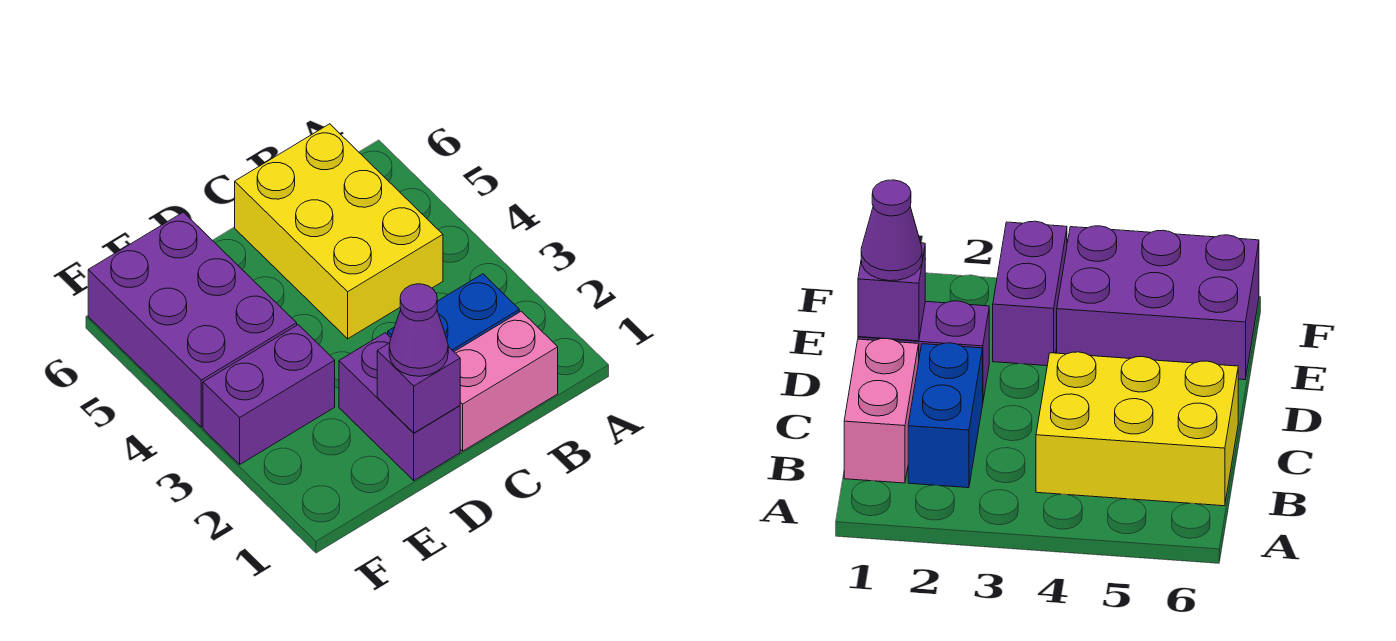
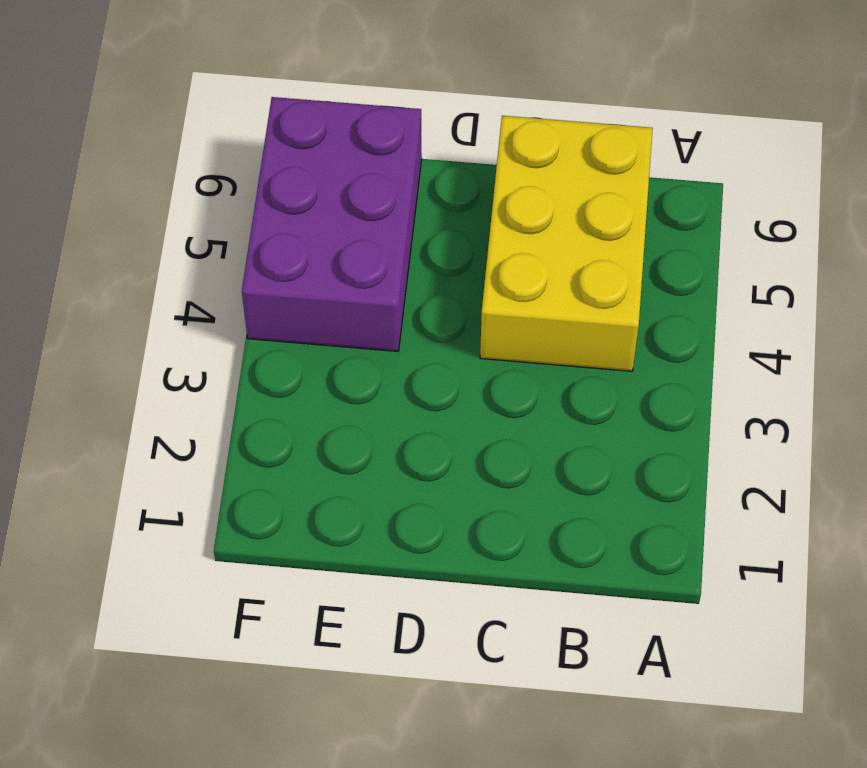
none -> pink 1x2 brick [454,311,558,451]
none -> blue 1x2 brick [388,274,519,351]

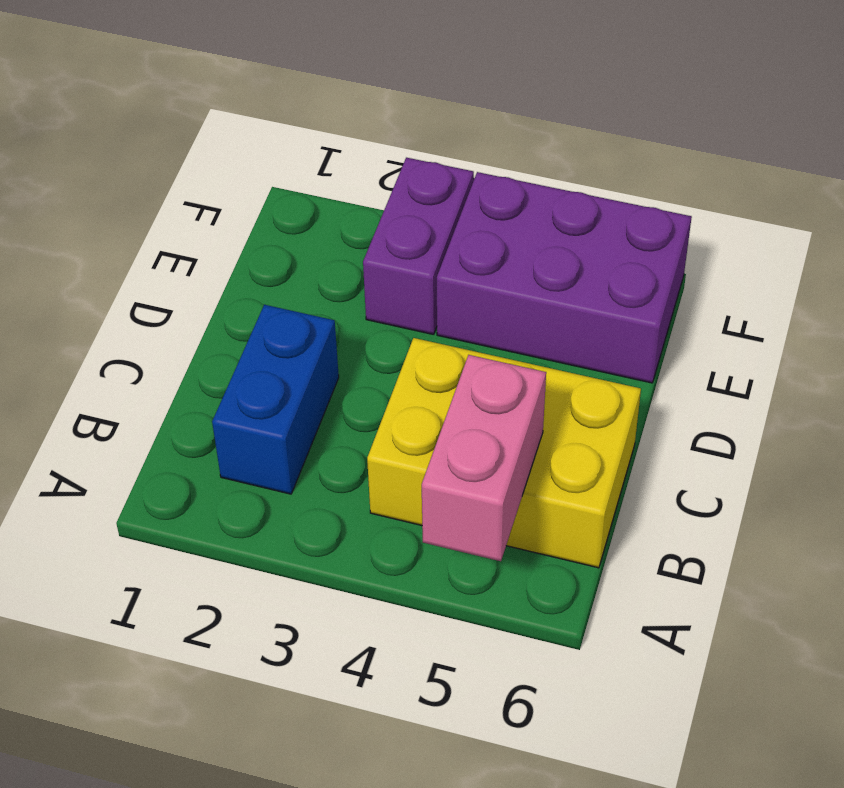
pink 1x2 brick [422,355,546,561] -> pink 1x2 brick moved to [454,311,558,451]
none -> purple 1x2 brick [339,333,460,481]
none -> purple 1x1 brick [377,343,460,433]

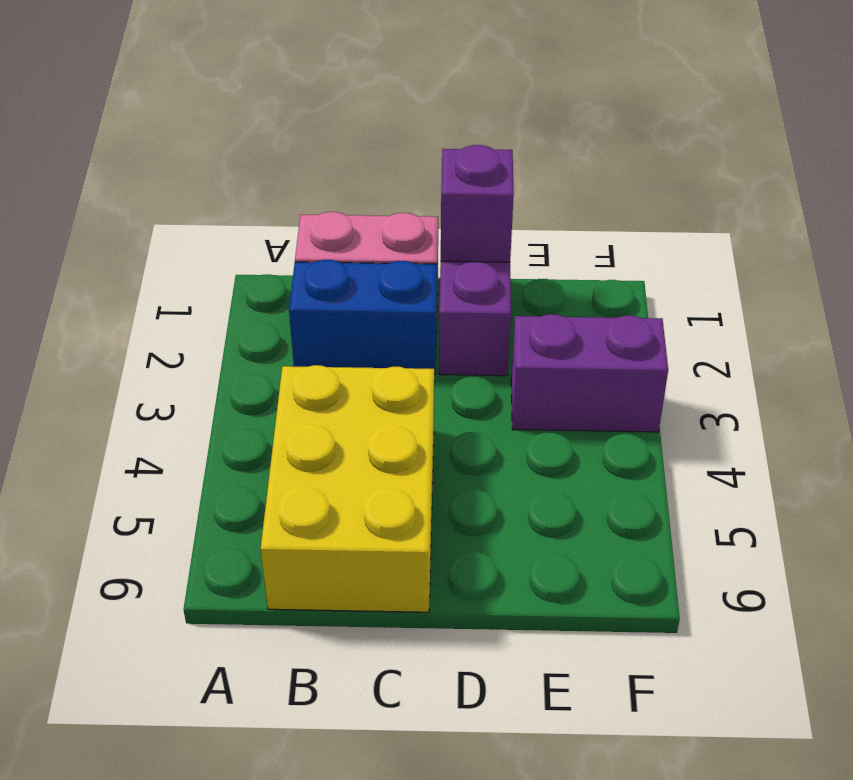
none -> purple 2x3 brick [88,212,297,427]
none -> purple 1x1 cone [389,284,448,376]

